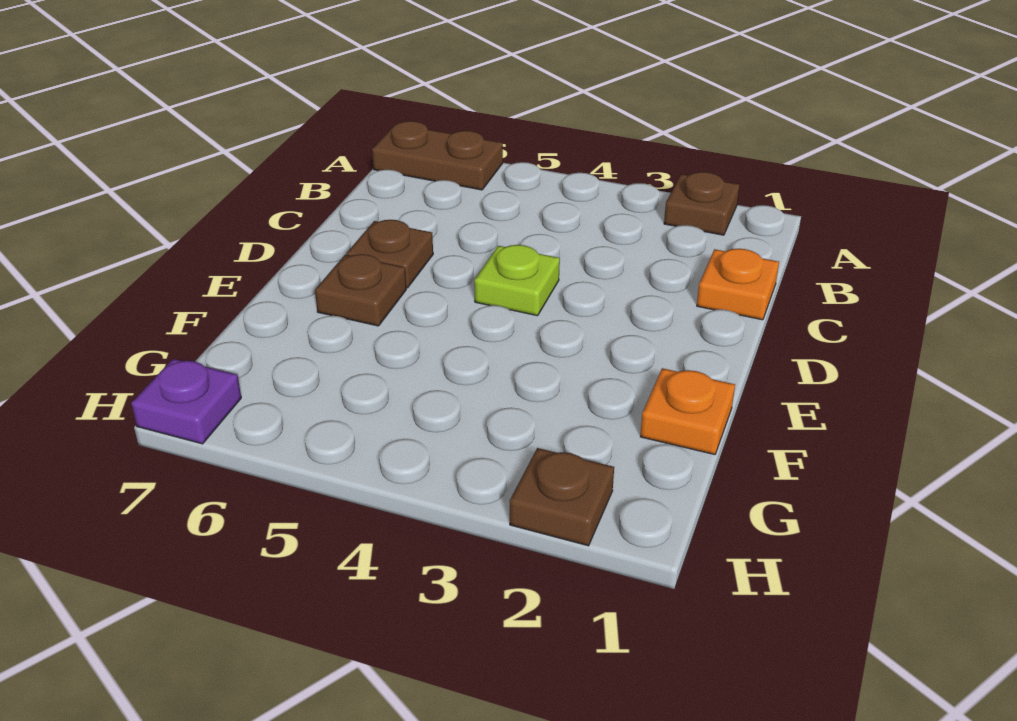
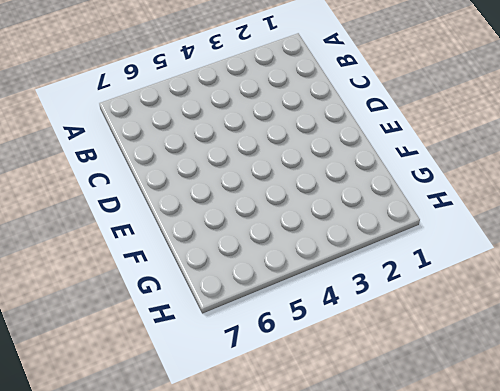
none -> brown 1x1 plate [664,172,739,235]
none -> brown 1x2 plate [372,121,503,190]

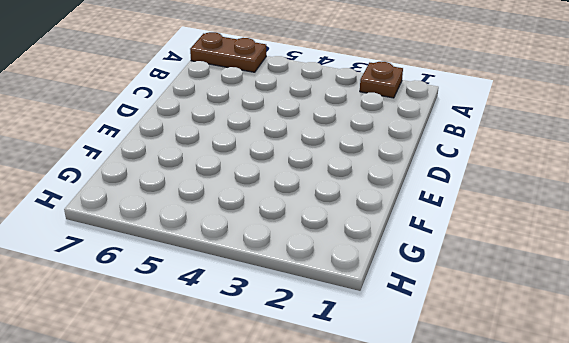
none -> orange 1x1 plate [697,249,779,320]
none -> lime 1x1 plate [474,245,560,316]

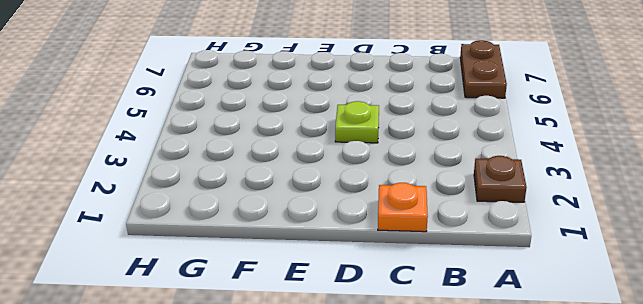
none -> brown 1x1 plate [346,220,433,288]
none -> brown 1x1 plate [315,254,406,326]

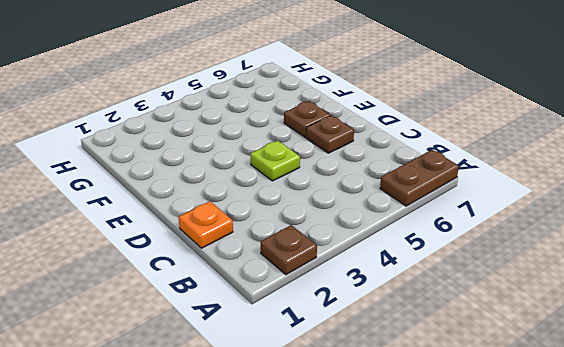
none -> orange 1x1 plate [640,368,735,455]
none -> brown 1x1 plate [510,448,614,546]

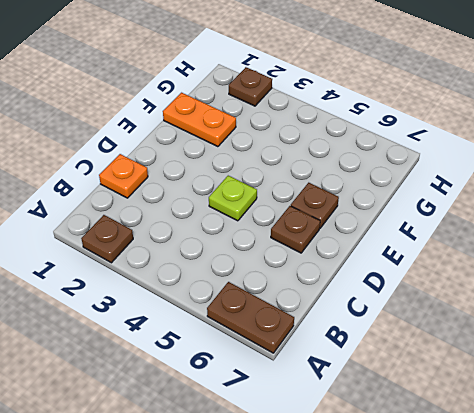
orange 1x2 plate [163,93,236,147] -> orange 1x1 plate [640,368,735,455]
none -> purple 1x1 plate [131,359,241,444]

